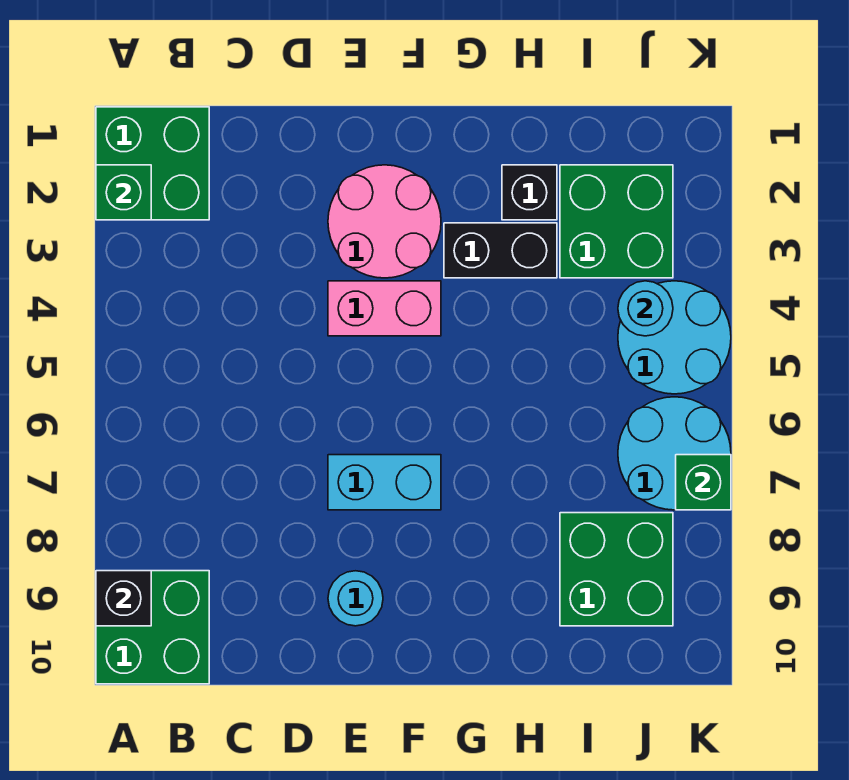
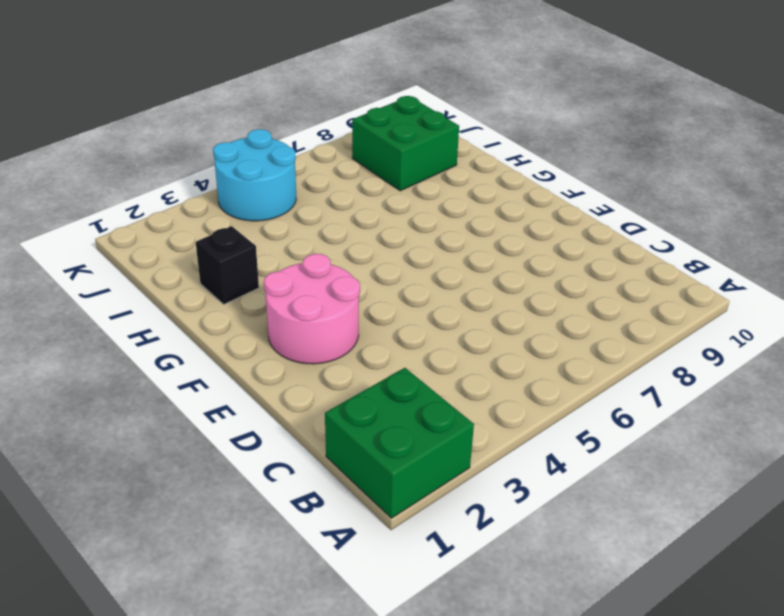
none -> green 2x2 brick [96,571,209,684]
none -> pink 1x2 brick [328,281,441,336]
none -> cyan 1x2 brick [328,455,441,510]

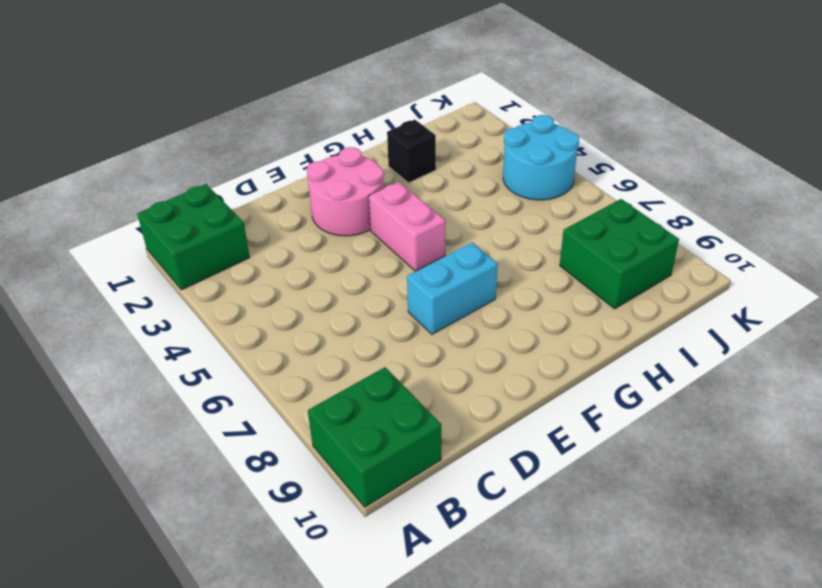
pink 1x2 brick [369,182,445,271] -> pink 1x2 brick turned to [328,281,441,336]
none -> cyan 1x1 round brick [328,571,383,626]
none -> black 1x2 brick [444,223,557,278]
none -> green 2x2 brick [560,165,673,278]

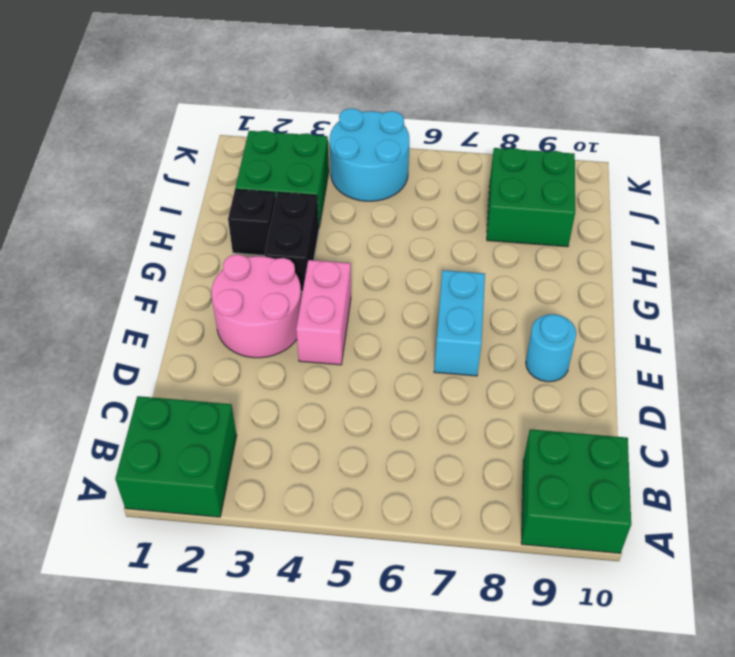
none -> cyan 2x2 round brick [618,397,731,510]
none -> green 1x1 brick [96,165,151,220]
none -> black 1x1 brick [96,571,151,626]

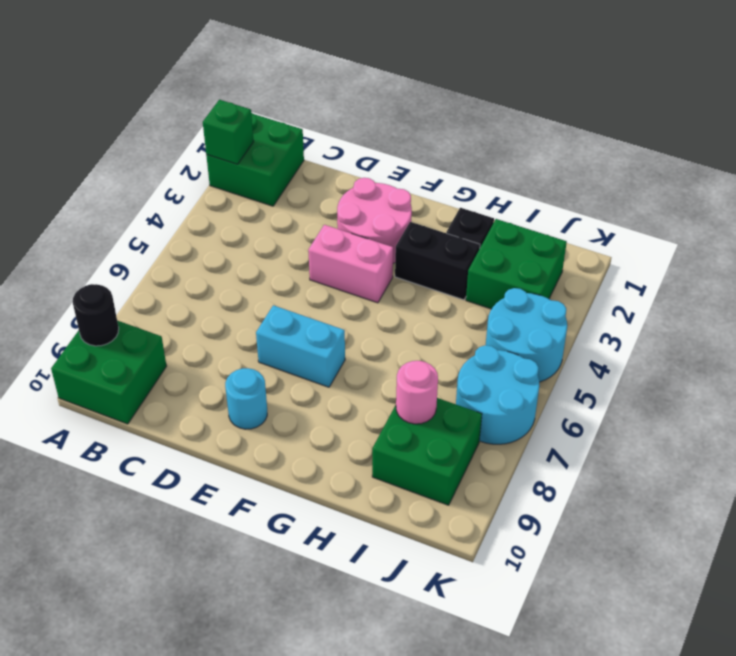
black 1x1 round brick [73,284,119,346] -> black 1x1 brick [96,571,151,626]
pink 1x1 round brick [396,361,438,424] -> none
none -> cyan 1x1 round brick [618,281,673,336]
none -> green 1x1 brick [676,455,731,510]

